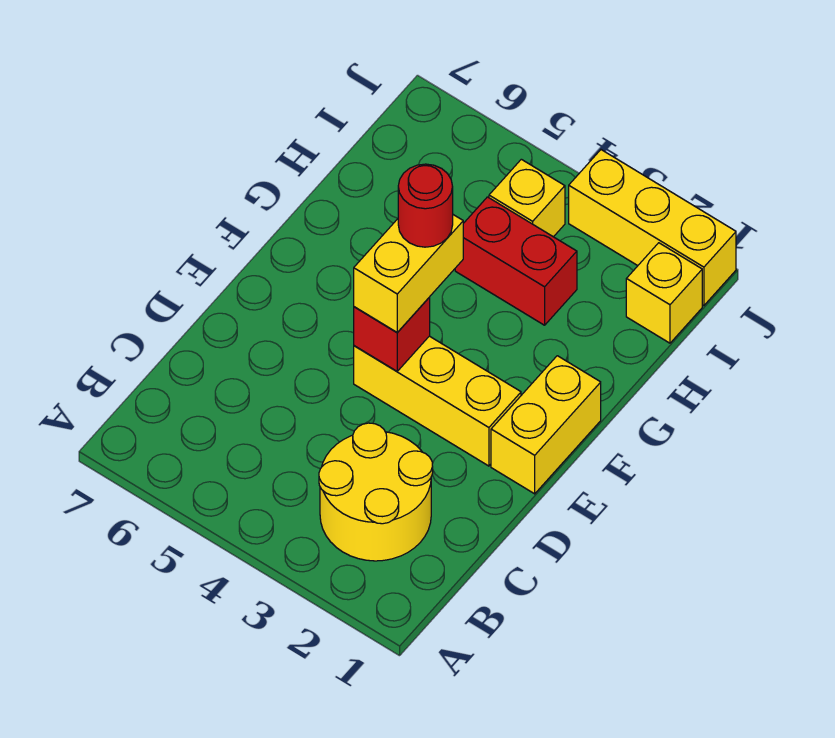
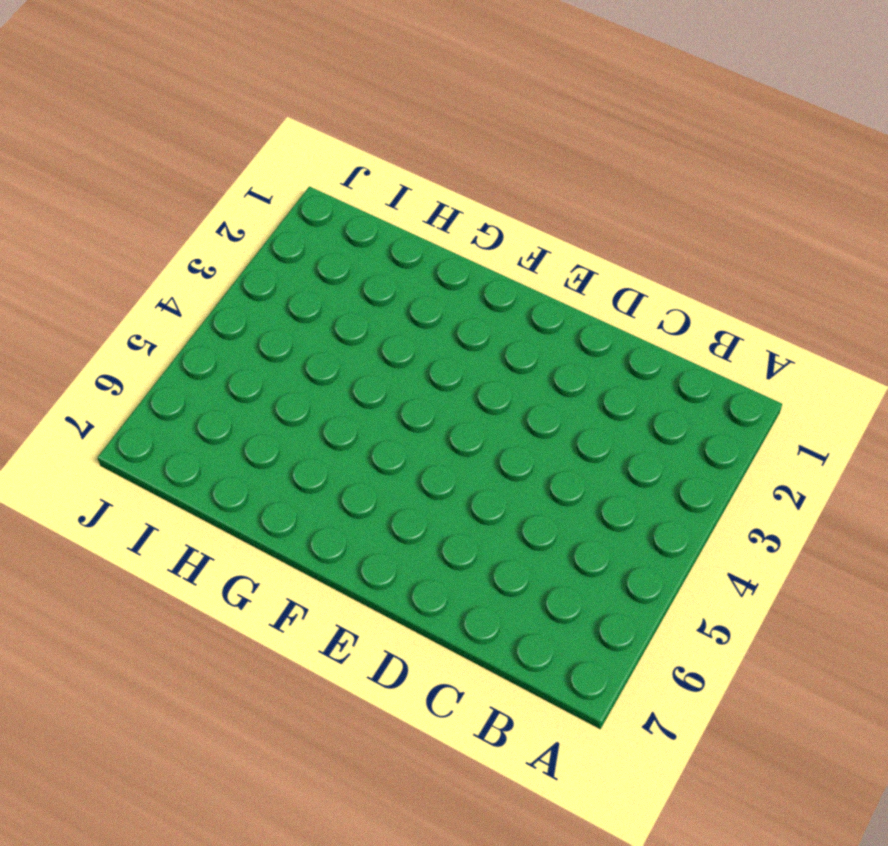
none -> yellow 2x2 round brick [319,423,433,561]
none -> yellow 1x2 brick [491,356,601,494]

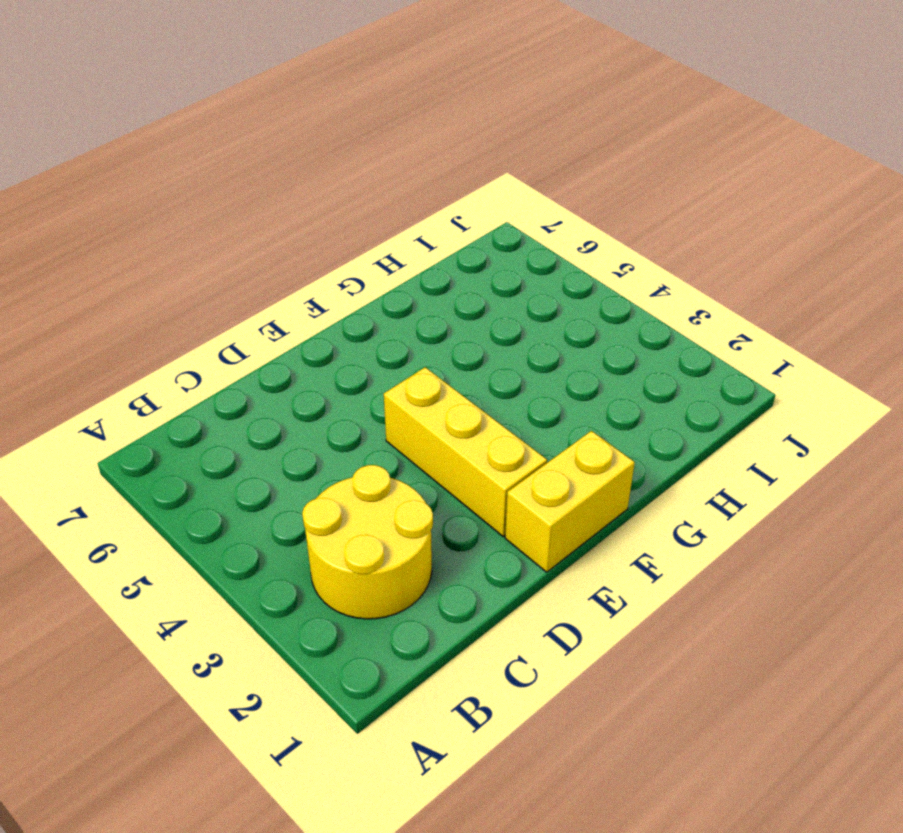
none -> red 1x2 brick [455,197,577,325]
none -> yellow 1x1 brick [626,243,702,343]

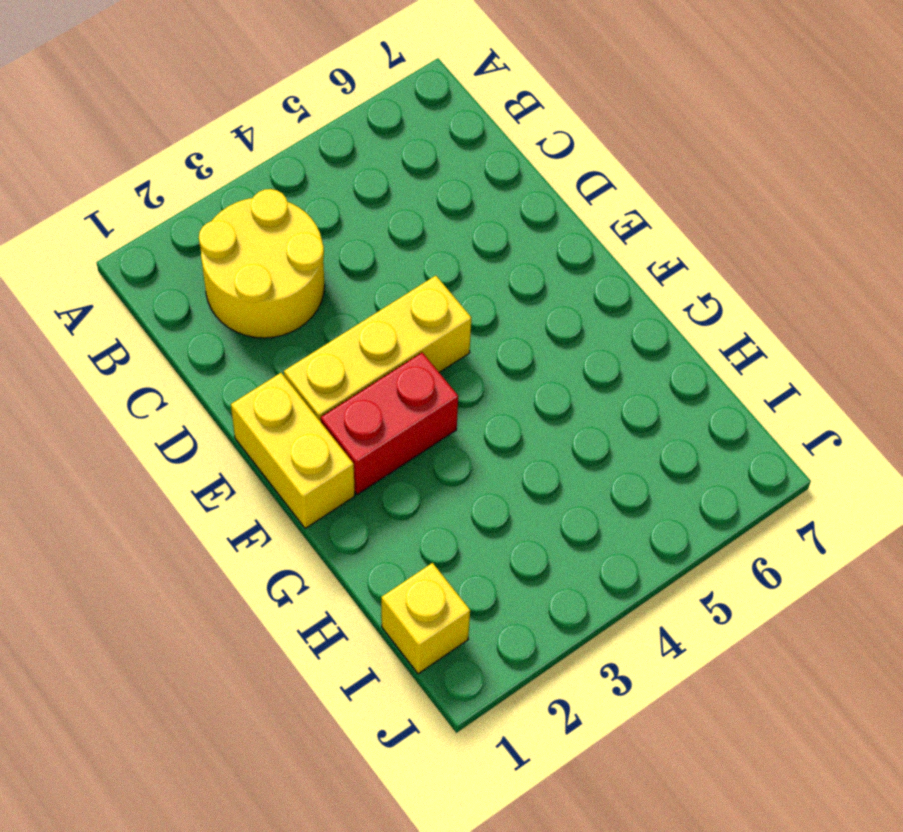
red 1x2 brick [321,352,458,494] -> red 1x2 brick moved to [455,197,577,325]
none -> yellow 1x1 brick [489,159,565,237]
none -> yellow 1x3 brick [569,150,736,306]

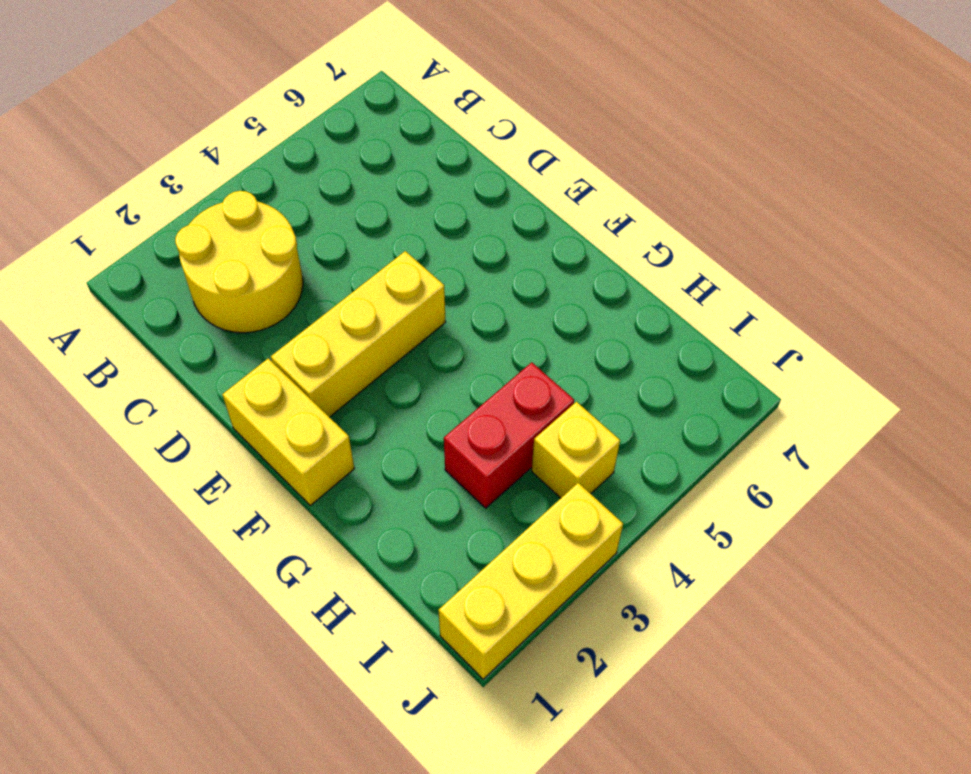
none -> yellow 1x1 brick [626,243,702,343]
none -> red 1x1 brick [354,298,430,371]

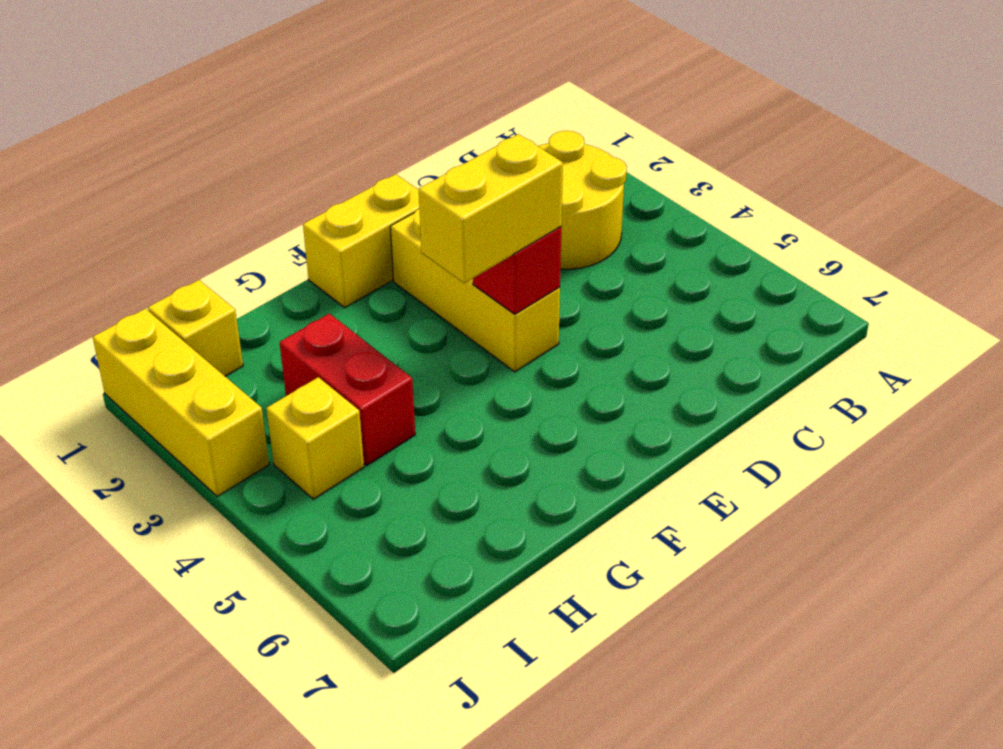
none -> red 1x1 round brick [398,164,453,247]

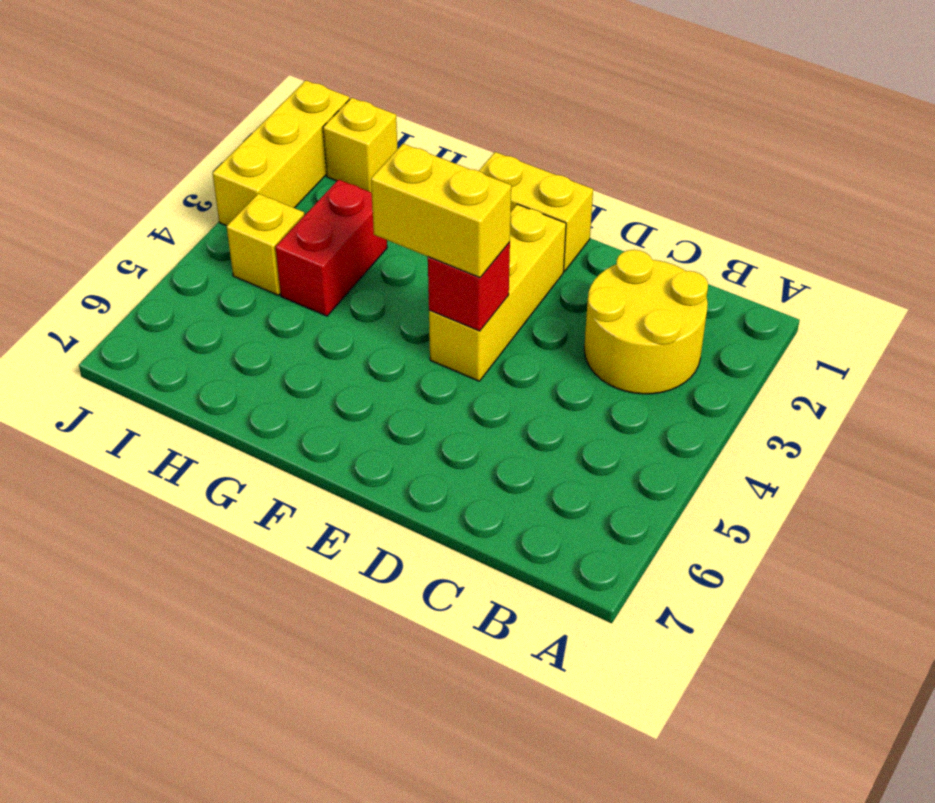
none -> red 1x1 round brick [398,164,453,247]

